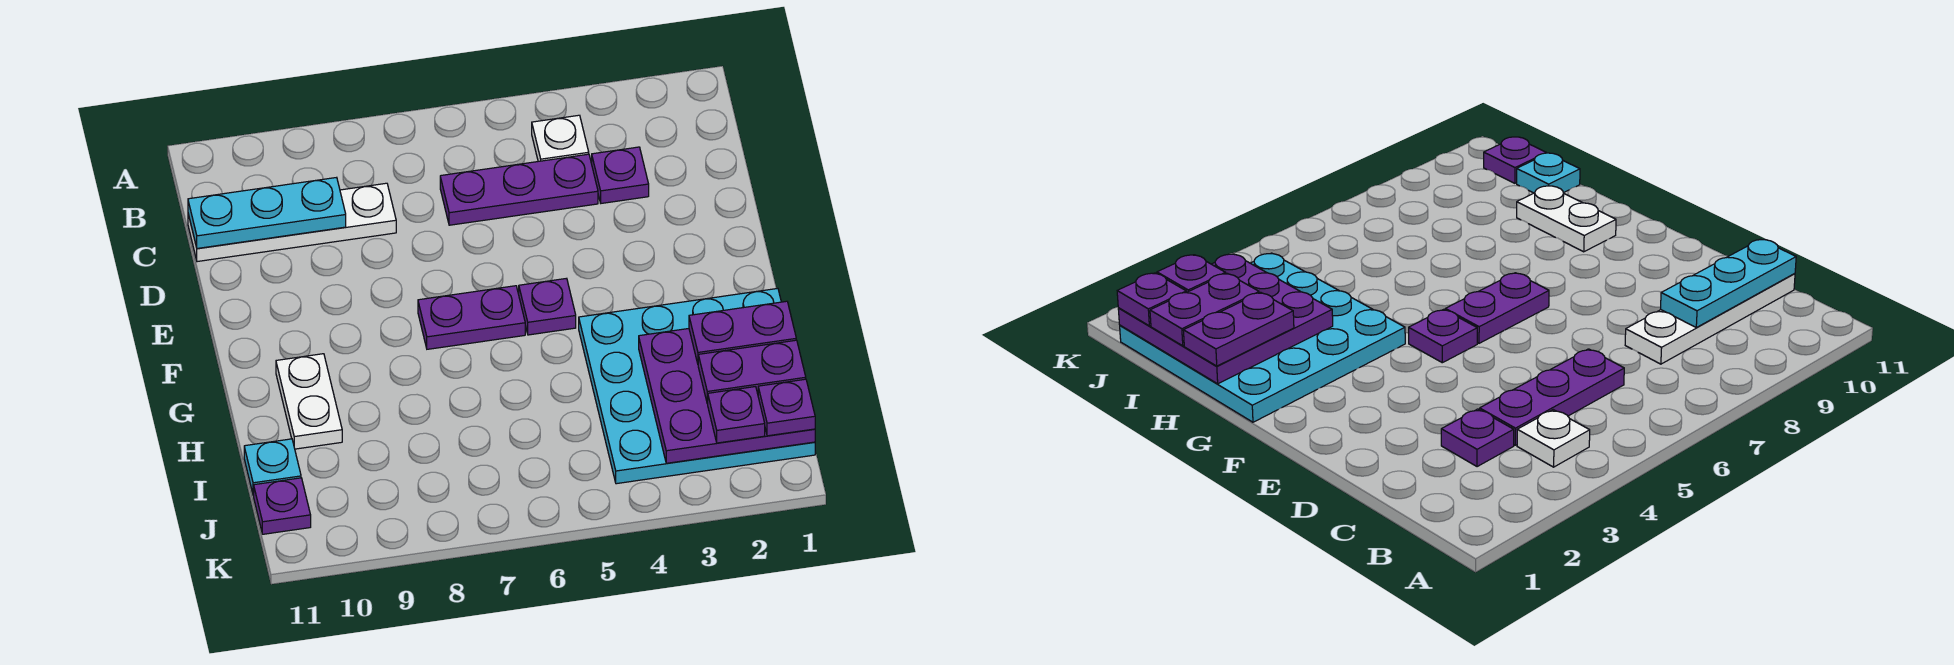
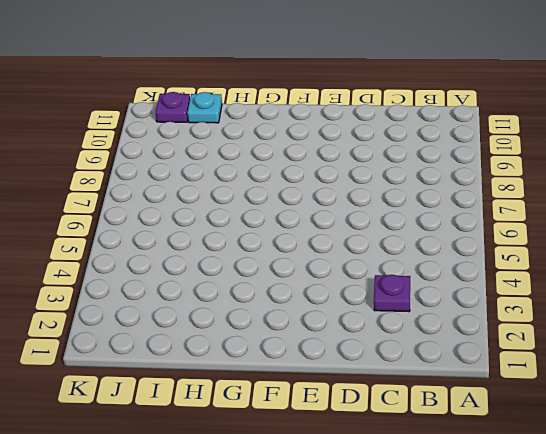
none -> white 1x1 plate [532,115,589,161]
none -> purple 1x3 plate [440,154,598,225]
none -> white 1x4 plate [188,183,396,262]

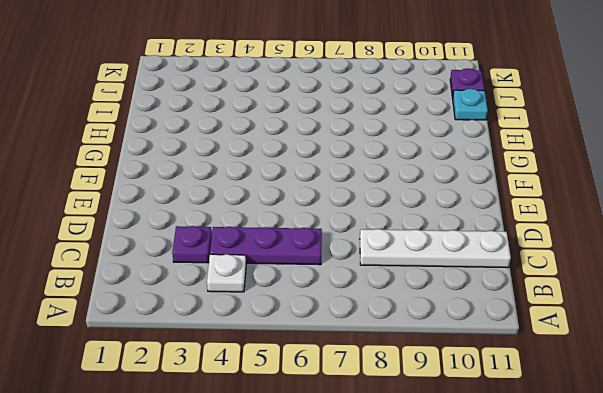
none -> purple 1x1 plate [519,278,576,335]
none -> purple 1x2 plate [418,286,525,349]
none -> cyan 4x4 plate [579,288,815,484]

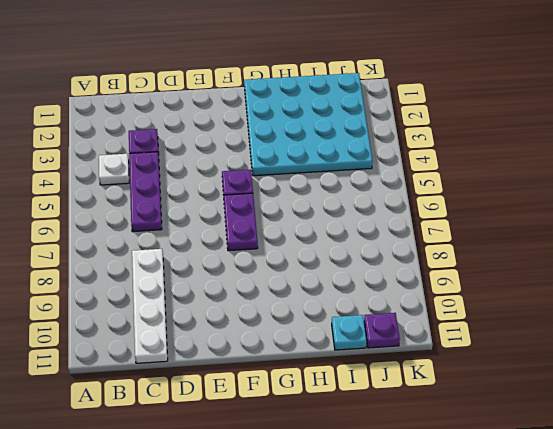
none -> white 1x2 plate [276,354,342,449]
none -> cyan 1x3 plate [188,177,346,248]
none -> purple 3x3 plate [639,329,815,463]

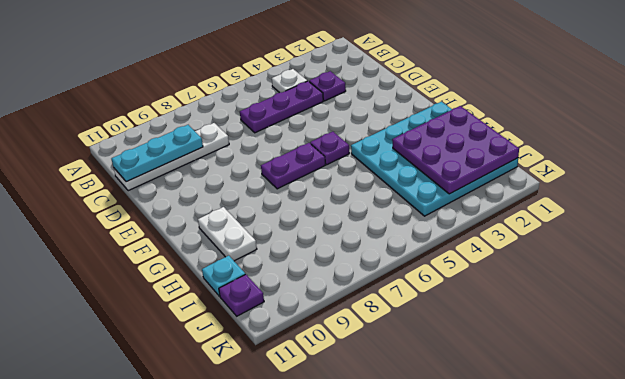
none -> purple 1x2 plate [689,301,796,363]
none -> purple 1x2 plate [698,340,806,404]
none -> purple 1x1 plate [758,379,815,436]

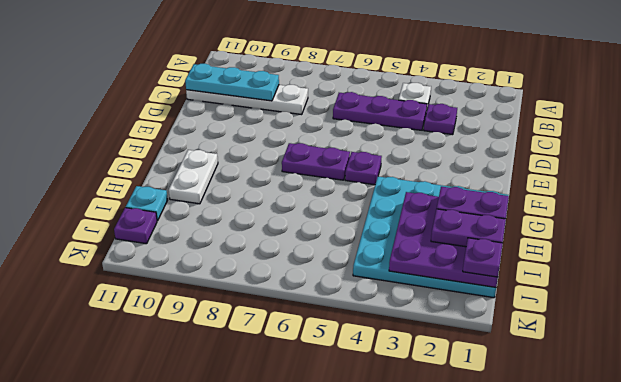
none -> purple 1x1 plate [708,387,765,443]

